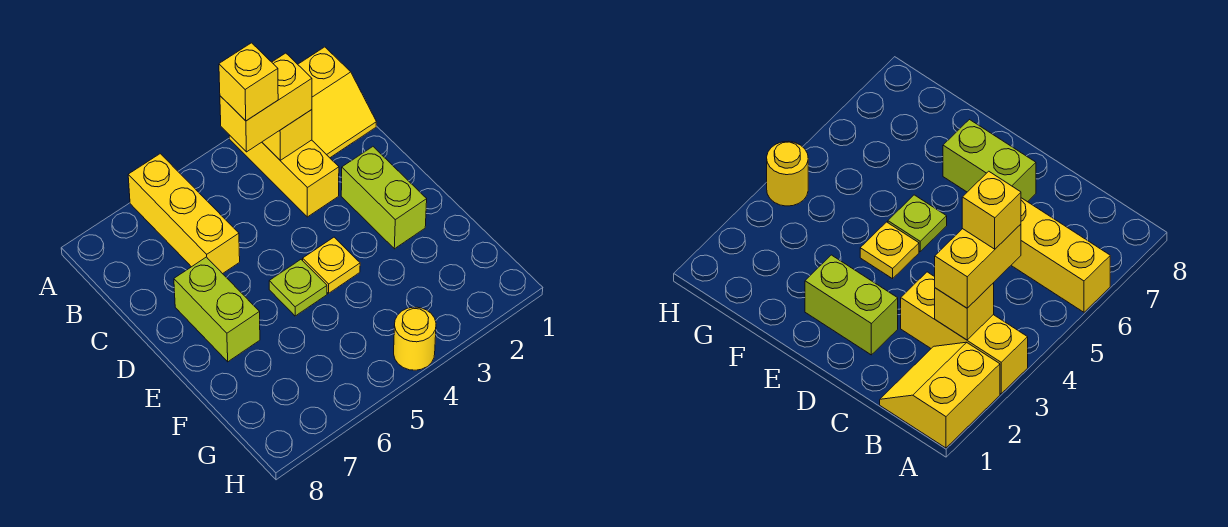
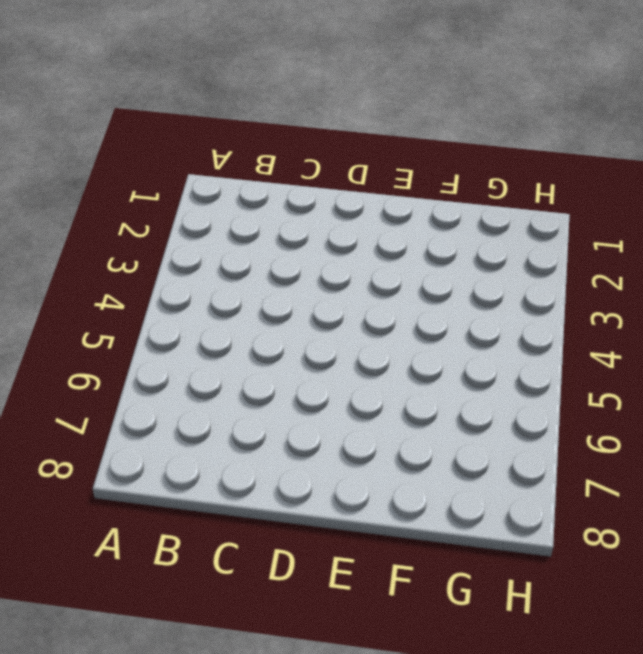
none -> yellow 2x2 slope [298,47,376,158]
none -> yellow 1x3 brick [229,135,339,217]

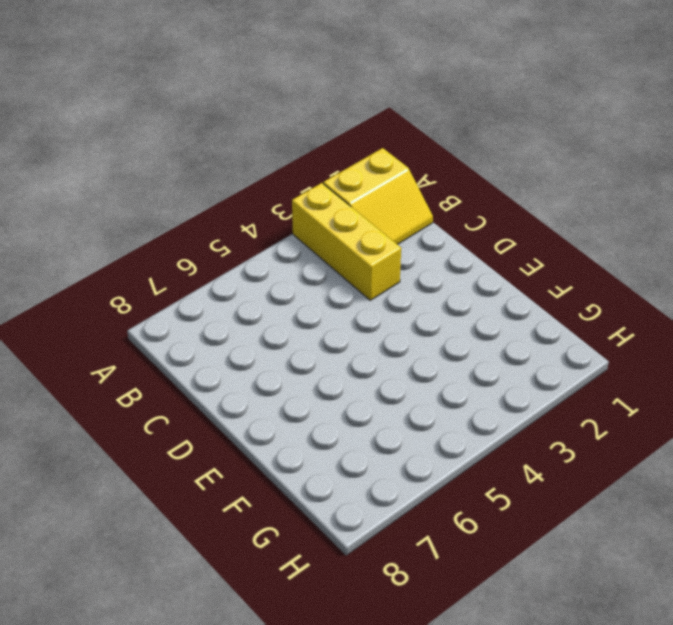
none -> yellow 1x3 brick [128,154,240,274]
none -> lime 1x2 brick [341,147,427,249]

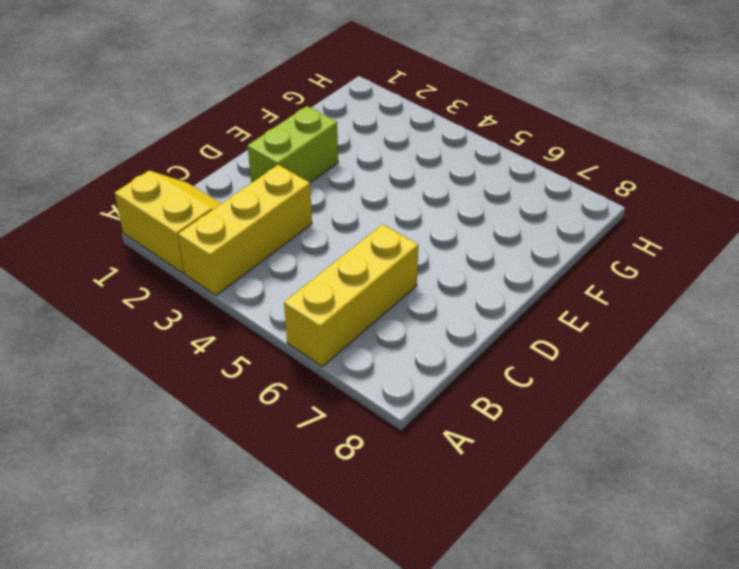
none -> lime 1x2 brick [174,257,260,362]
none -> yellow 1x1 plate [303,237,360,293]

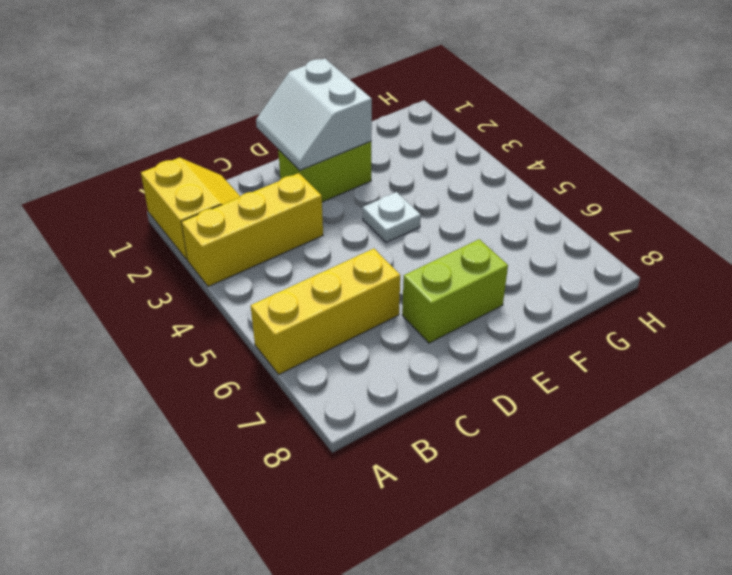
white 2x2 slope [256,59,372,170] -> none
white 1x1 plate [363,192,421,243] -> yellow 1x1 plate [303,237,360,293]
none -> lime 1x1 plate [269,260,327,316]
none -> yellow 1x1 round brick [394,307,436,370]

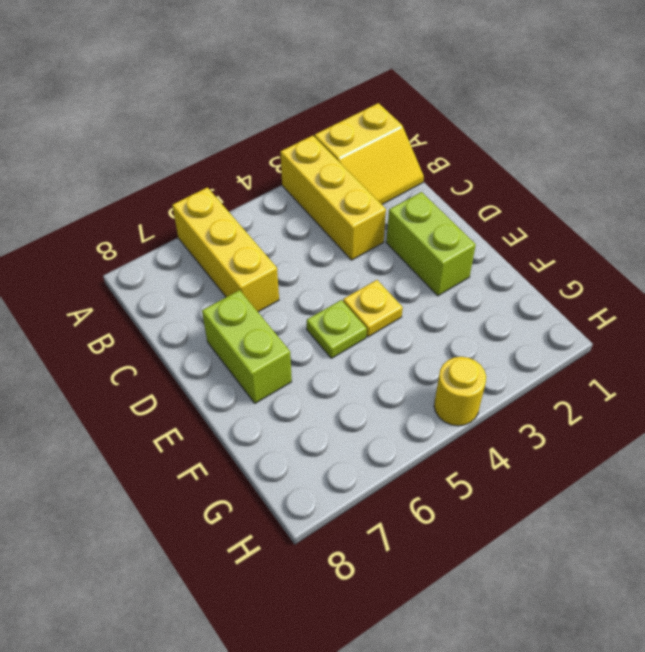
none -> yellow 1x1 brick [262,110,312,160]
none -> yellow 1x2 brick [220,53,312,152]

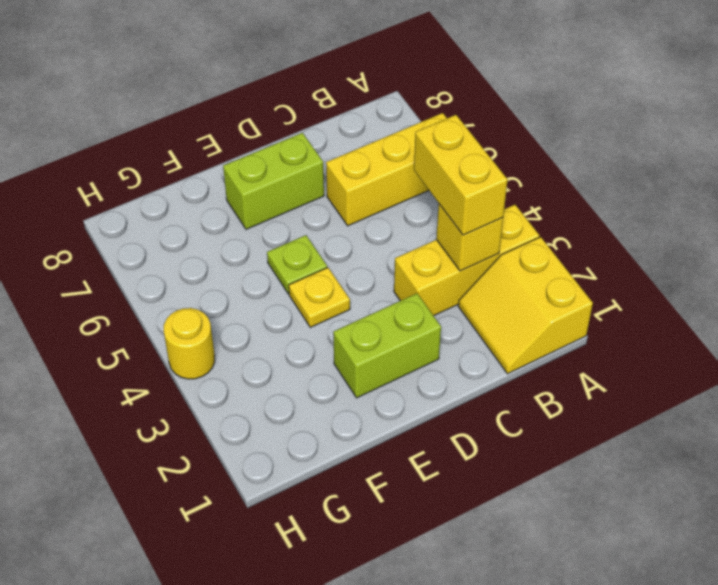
none -> yellow 1x1 brick [219,43,278,121]

